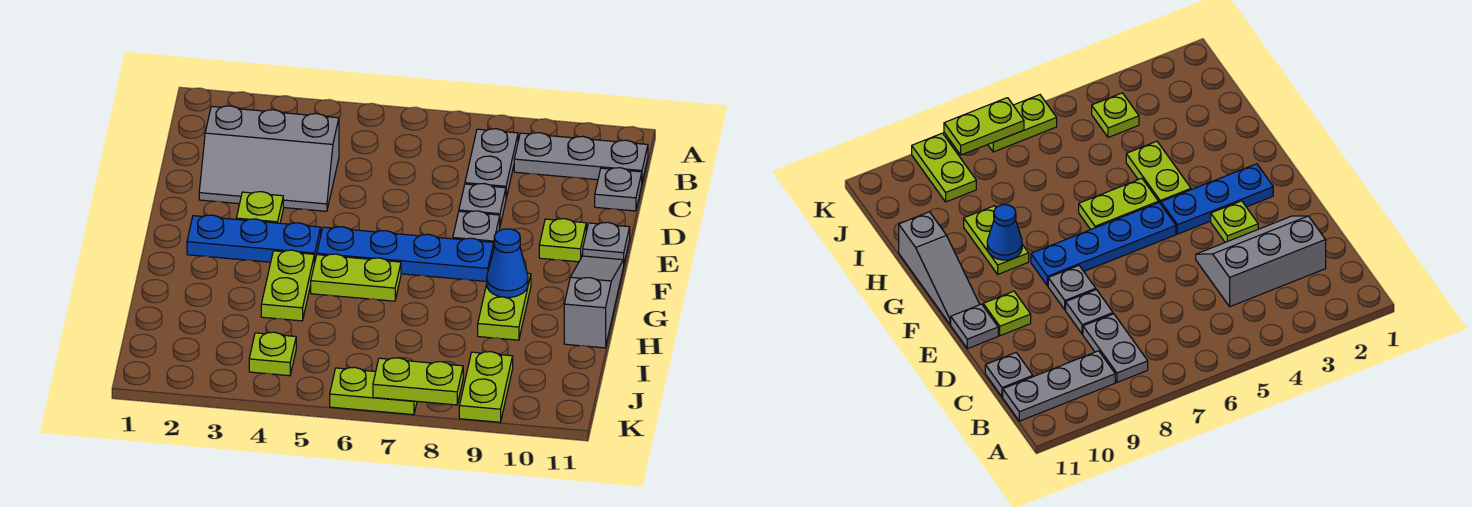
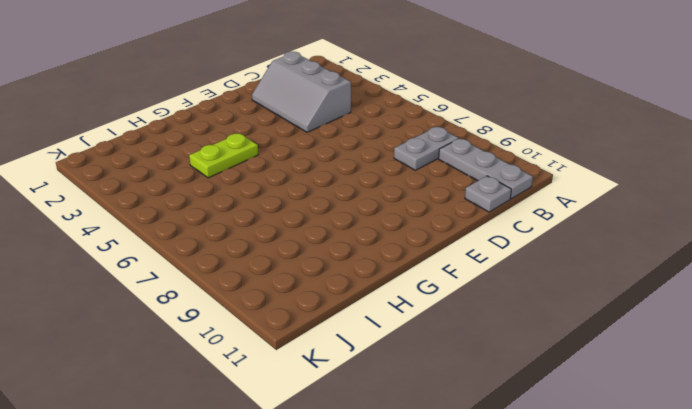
none -> grey 1x1 plate [459,184,506,225]
none -> lime 1x1 plate [236,192,283,223]
none -> grey 1x1 plate [453,211,500,248]

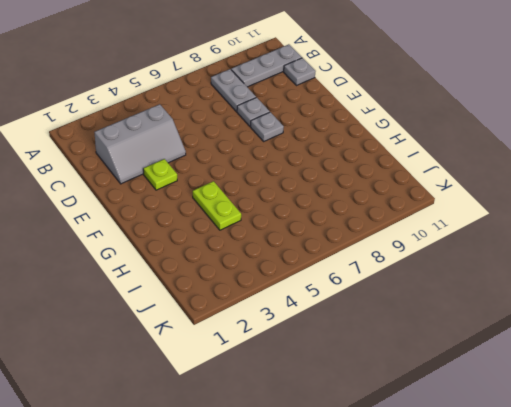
none -> lime 1x1 plate [539,219,586,262]
none -> grey 1x1 plate [583,222,630,263]
none -> blue 1x3 plate [187,215,321,264]

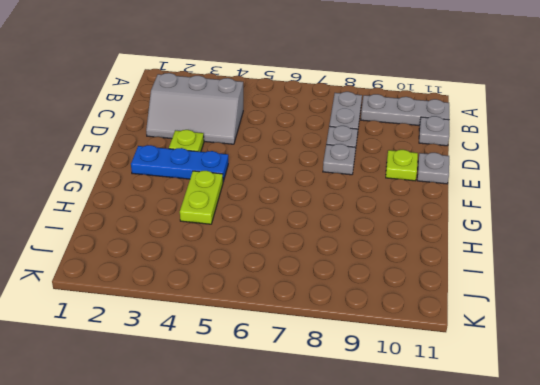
none -> blue 1x4 plate [317,227,494,282]
none -> grey 1x3 slope [564,256,624,348]
none -> lime 1x2 plate [311,254,401,301]

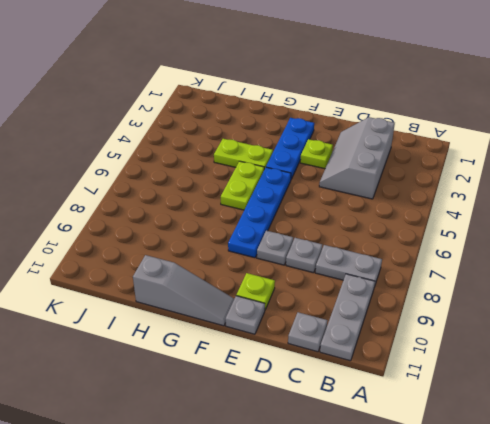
none -> lime 1x2 plate [478,273,531,340]
none -> lime 1x1 plate [249,332,296,376]
none -> lime 1x2 plate [459,352,513,422]

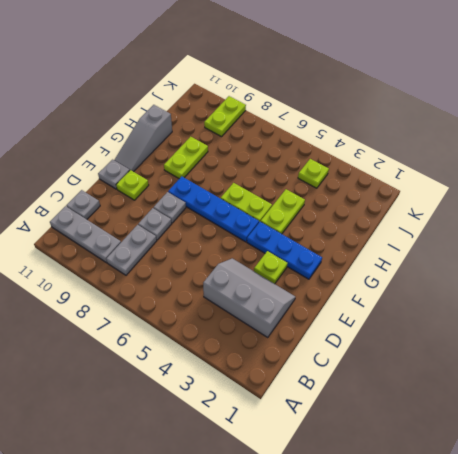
none -> lime 1x2 plate [330,367,417,415]
none -> blue 1x1 cone [487,229,528,297]
none -> lime 1x2 plate [373,358,463,405]

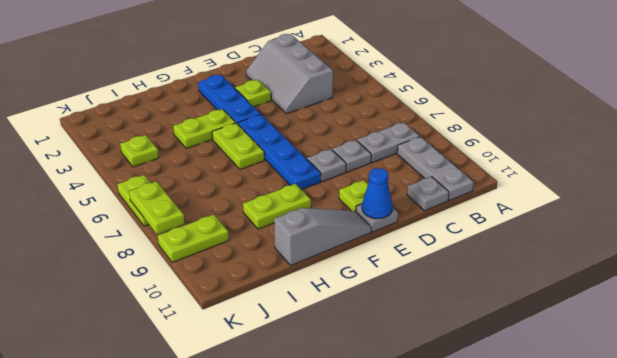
blue 1x1 cone [362,168,392,219] -> blue 1x1 cone moved to [487,229,528,297]

